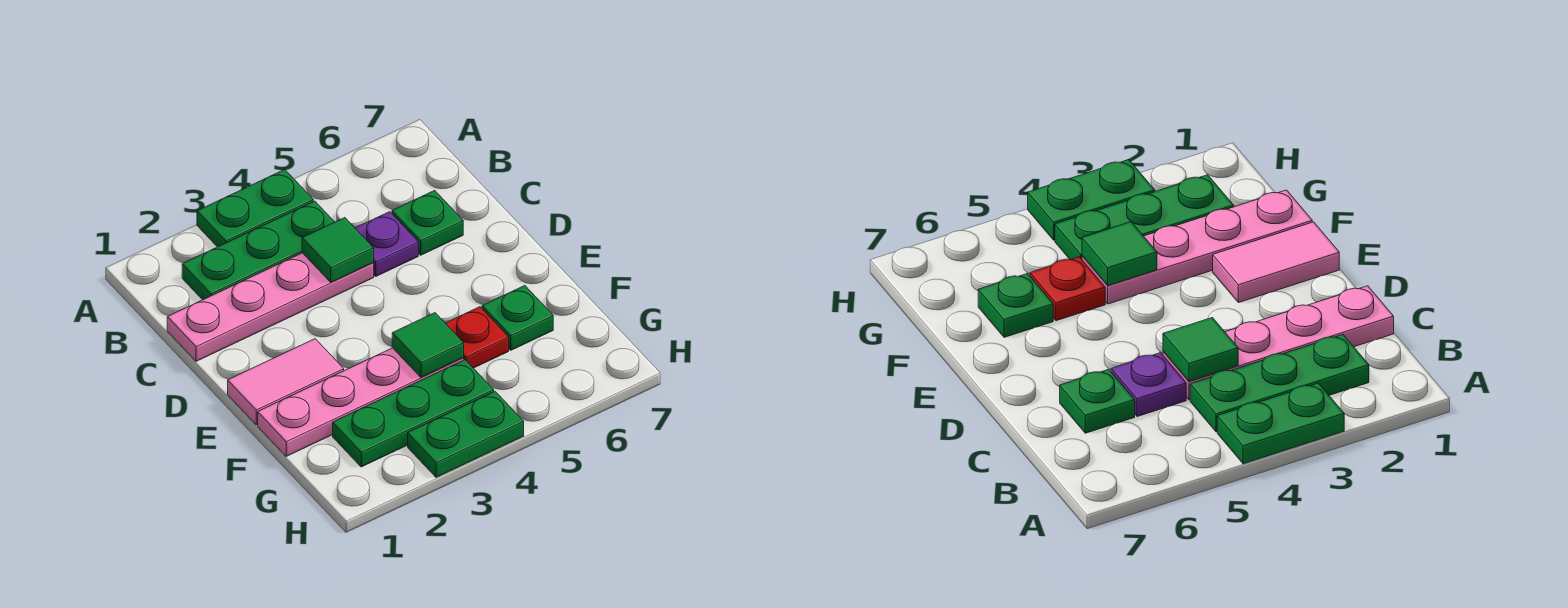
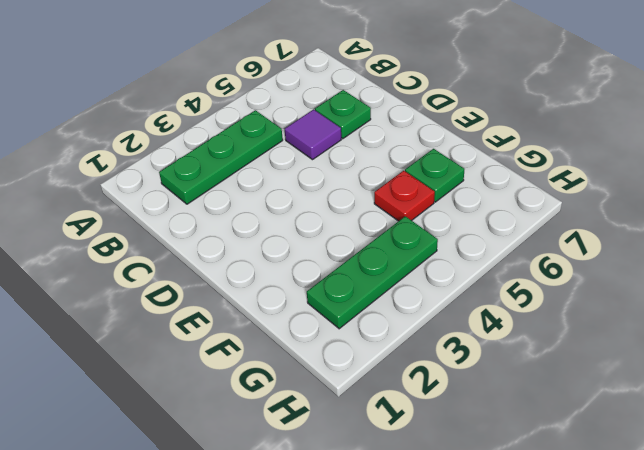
purple 1x1 tile [285,110,341,160] -> purple 1x1 plate [355,212,418,276]
none -> green 1x2 plate [197,170,313,247]
none -> pink 1x4 plate [167,253,374,361]
none -> pink 1x2 tile [228,339,344,425]

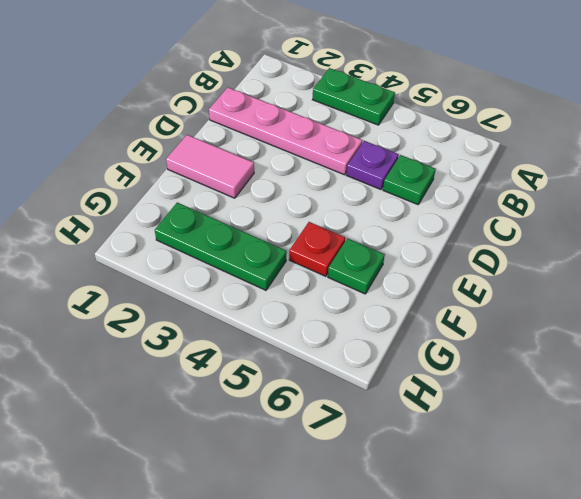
none -> green 1x3 plate [182,201,334,300]
none -> pink 1x4 plate [258,348,464,456]
none -> green 1x2 plate [408,392,524,477]

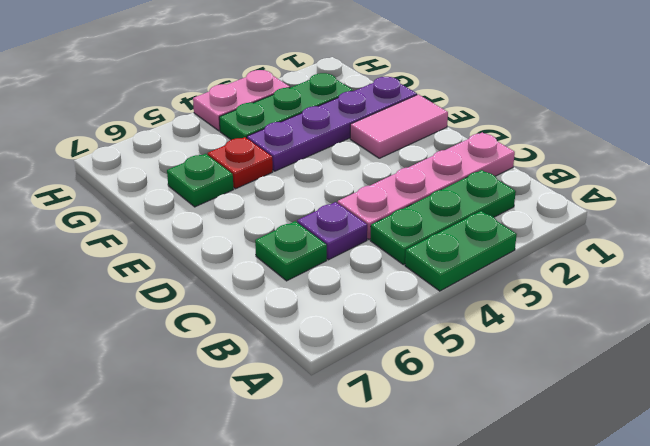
purple 1x4 plate [247,77,417,171] -> pink 1x4 plate [258,348,464,456]
pink 1x2 plate [193,70,290,131] -> green 1x2 plate [408,392,524,477]
none -> green 1x1 tile [302,218,374,282]
none -> green 1x1 tile [392,313,464,377]

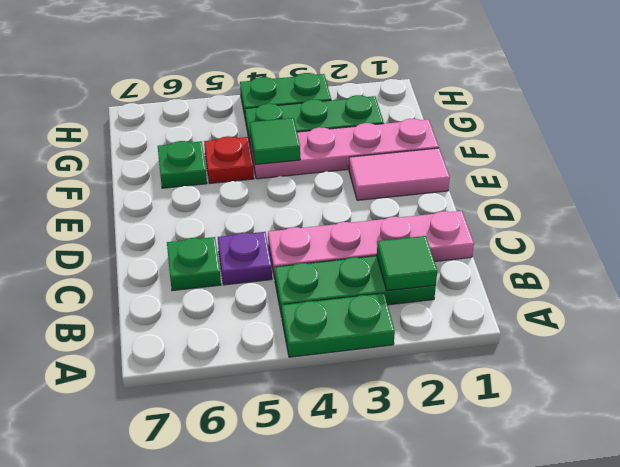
green 1x1 tile [377,236,437,291] -> green 1x1 tile moved to [302,218,374,282]

